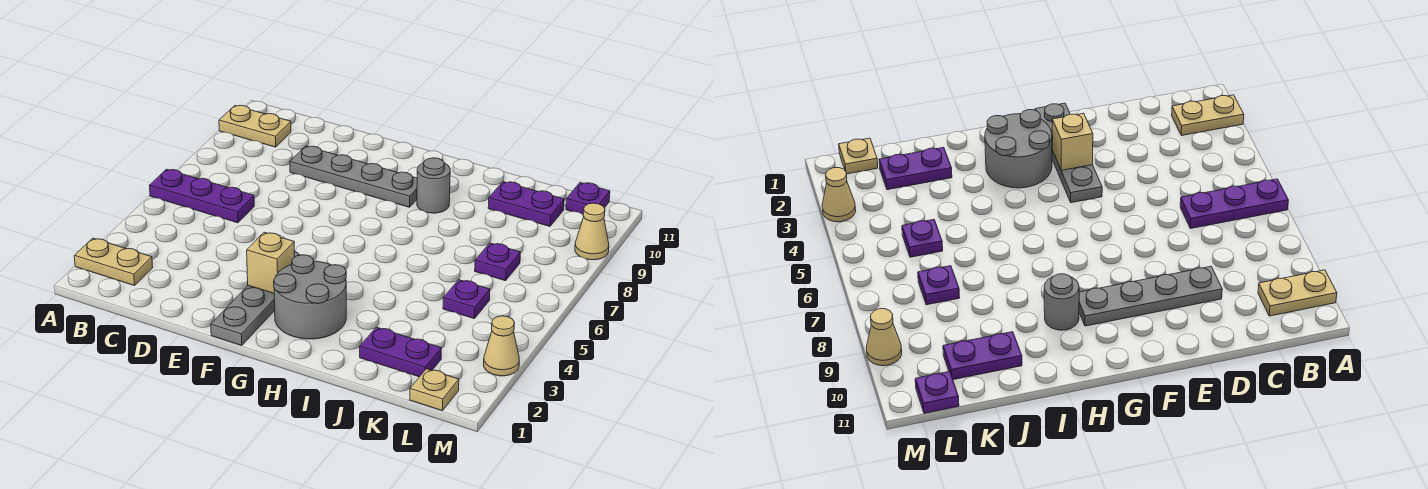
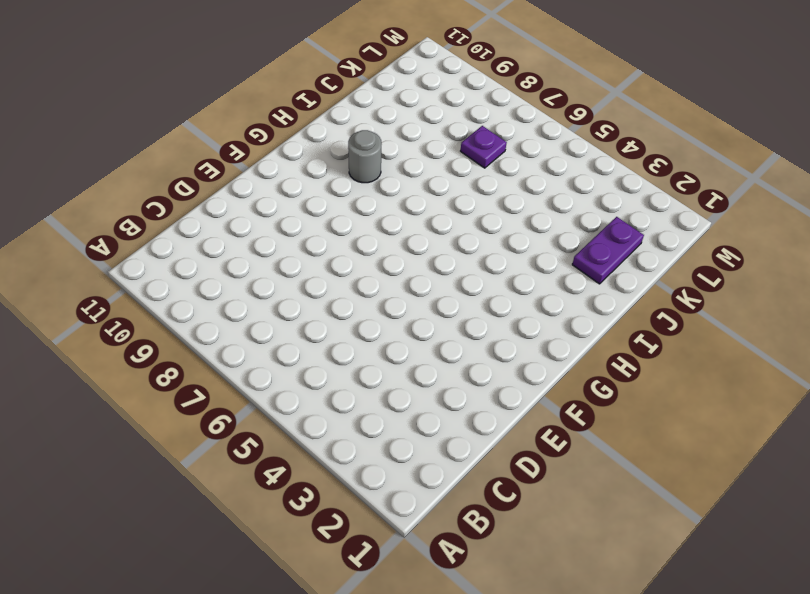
none -> tan 1x2 plate [74,238,153,286]
none -> purple 1x3 plate [149,169,254,223]
none -> tan 1x2 plate [219,105,291,147]

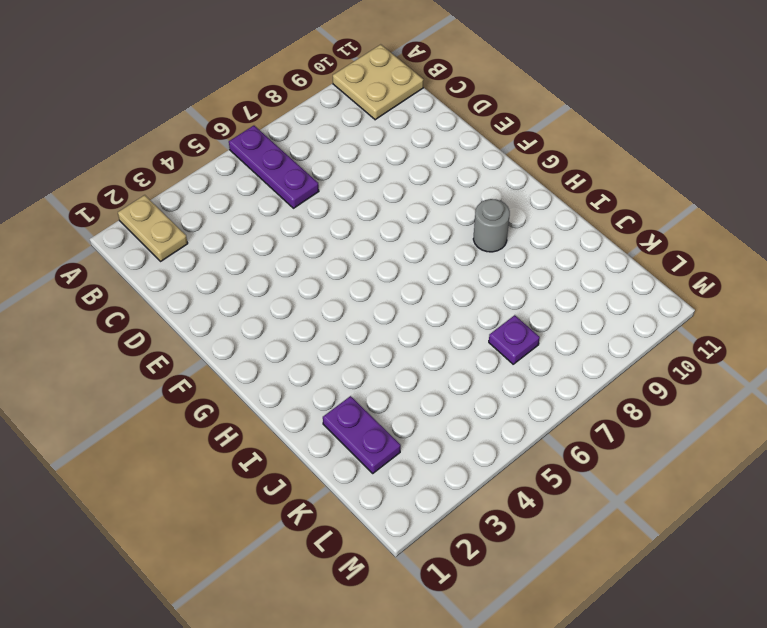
tan 2x2 plate [333,44,424,120] -> tan 1x2 plate [219,105,291,147]
none -> grey 1x4 plate [290,146,417,207]
none -> grey 1x4 plate [211,251,299,346]
none -> grey 2x2 round brick [274,255,346,339]

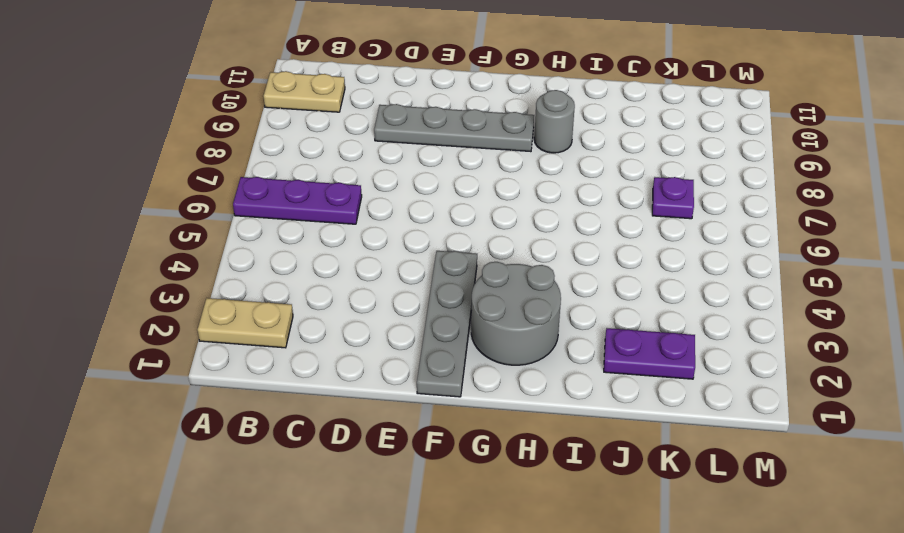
none -> purple 1x2 plate [488,182,564,226]
none -> purple 1x1 plate [443,280,490,319]
none -> tan 1x1 plate [410,369,459,411]

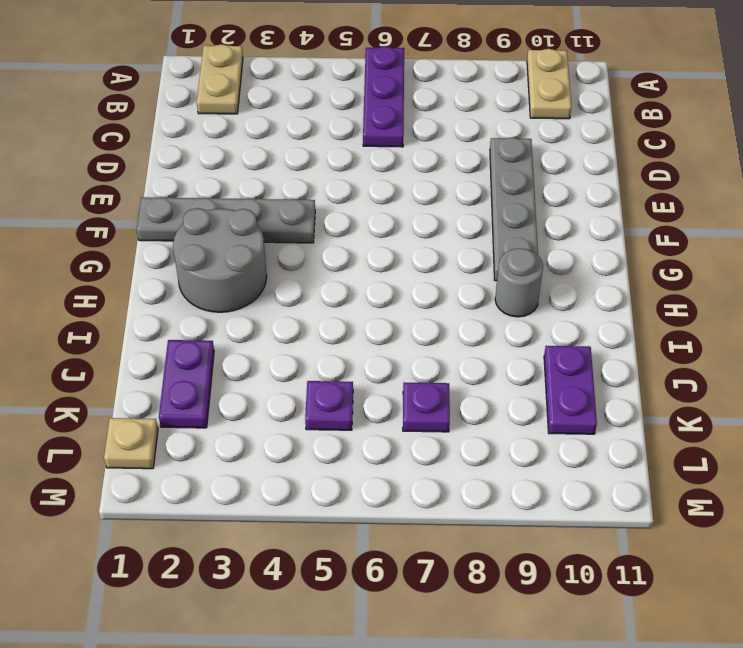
none -> purple 1x1 plate [566,183,610,214]
none -> tan 1x1 cone [484,316,519,376]
none -> tan 1x1 cone [575,203,609,260]

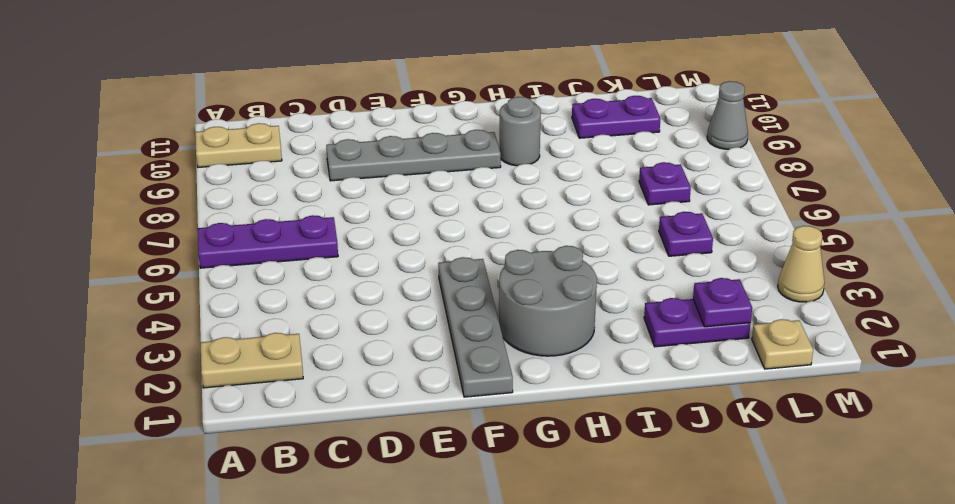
purple 1x1 plate [693,278,752,327] -> purple 1x1 plate moved to [566,183,610,214]
grey 1x1 cone [707,81,748,149] -> tan 1x1 cone [575,203,609,260]
none -> tan 1x1 brick [247,232,295,293]

